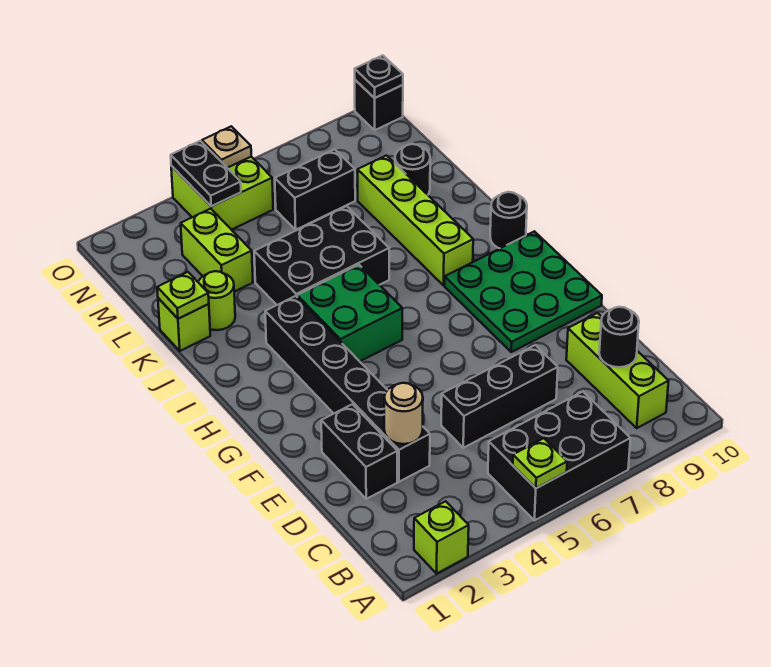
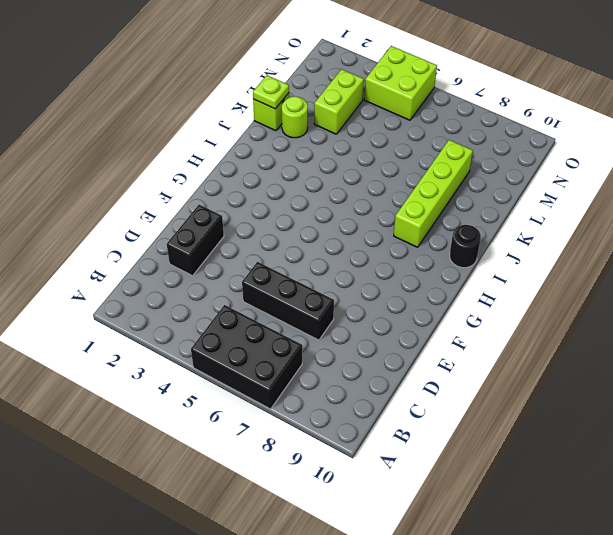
none -> lime 1x1 brick [414,501,469,574]
none -> lime 1x3 brick [566,313,669,428]
none -> black 1x6 brick [265,296,430,482]

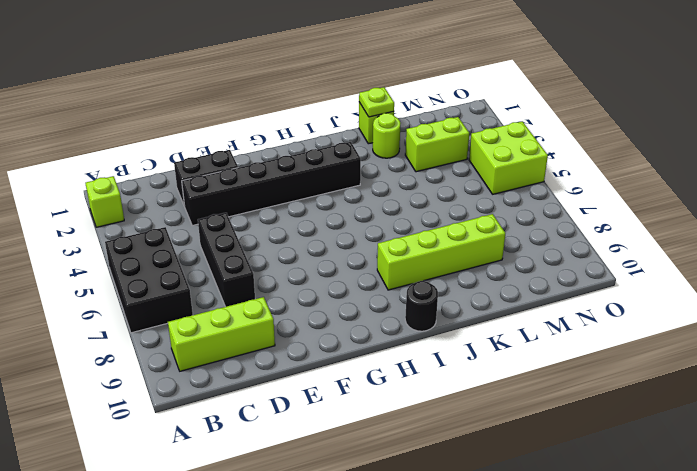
none -> green 3x3 plate [445,231,602,352]
none -> green 2x2 brick [297,265,402,361]
none -> black 2x3 brick [254,206,389,305]

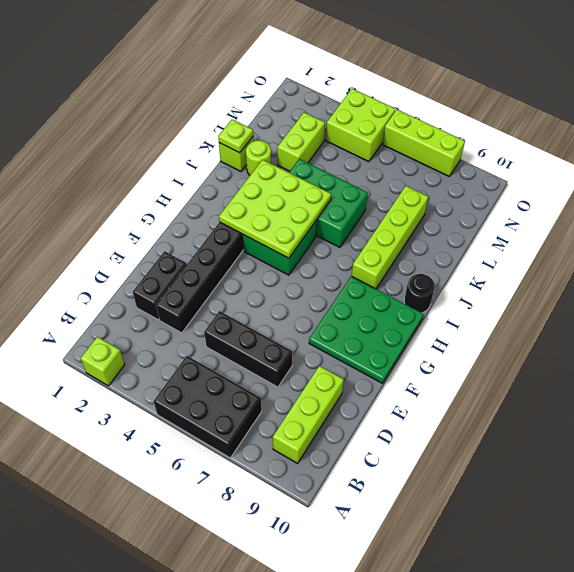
lime 3x3 plate [219,160,331,258] -> none
green 2x3 brick [289,159,368,248] -> black 2x3 brick [254,206,389,305]
lime 1x3 brick [383,110,465,176] -> none
none -> black 1x1 round brick [395,144,430,195]
none -> black 1x2 brick [275,149,355,230]
none -> black 1x1 brick [355,80,403,130]

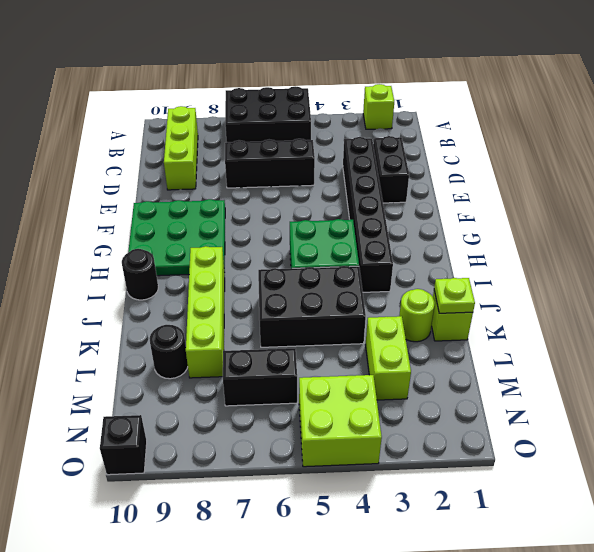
none -> lime 1x1 plate [513,438,567,488]
none -> black 1x1 round brick [599,307,639,367]
none -> tan 1x1 round brick [384,383,423,444]

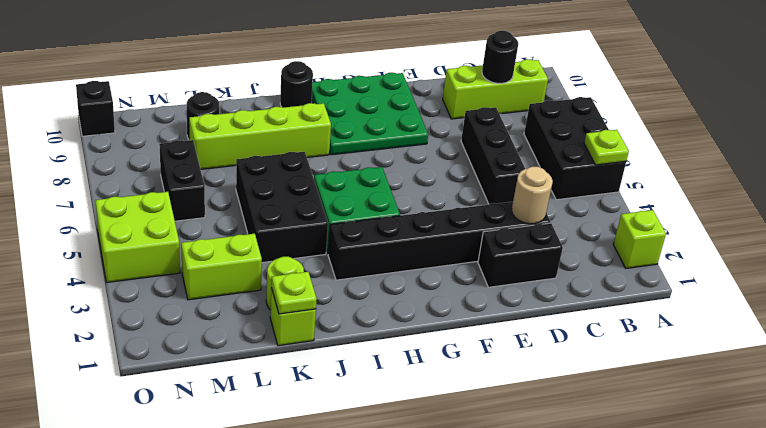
none -> black 1x2 plate [171,141,241,206]
none -> tan 1x1 plate [202,126,251,168]
none -> black 1x1 plate [355,55,403,98]

